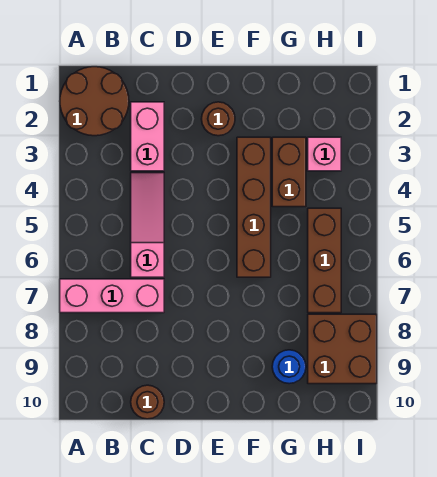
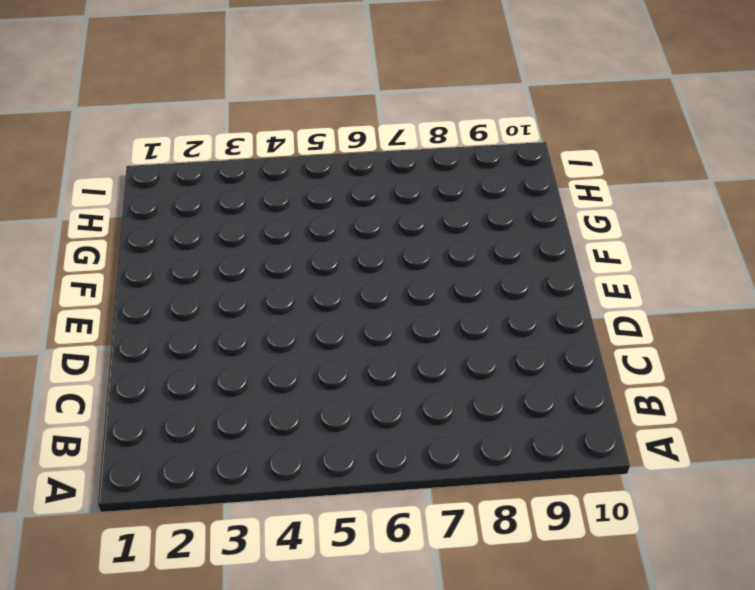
none -> brown 2x2 round brick [60,67,129,136]
none -> pink 1x3 brick [60,279,164,313]
none -> pink 1x2 brick [131,102,164,171]

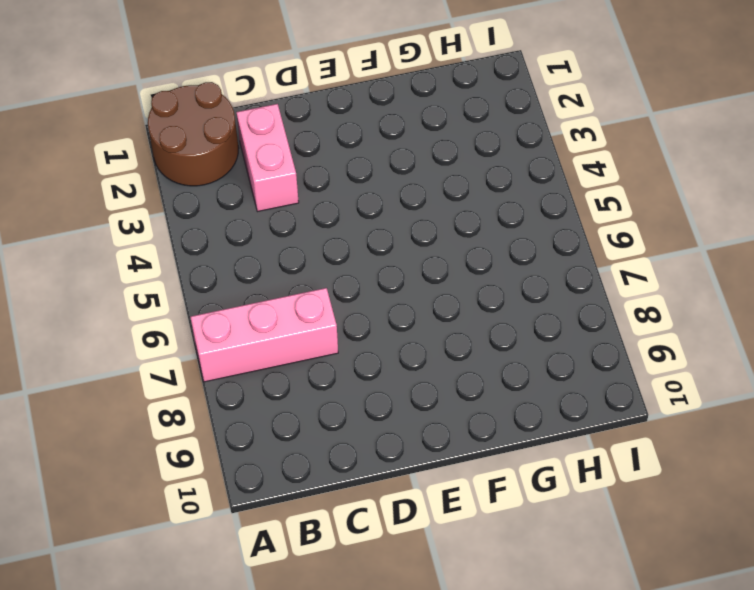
none -> pink 1x3 slope [131,173,164,277]
none -> brown 1x1 round brick [131,385,164,419]
none -> brown 1x1 round brick [202,102,235,136]

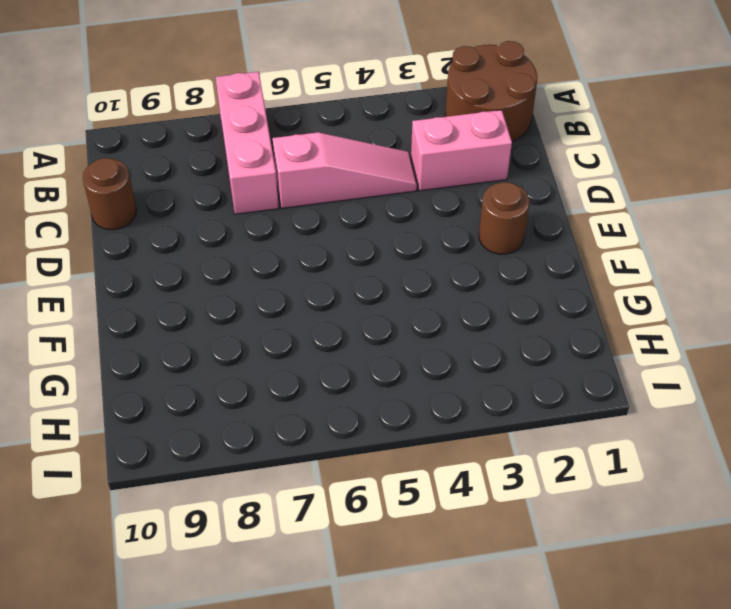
none -> brown 1x4 brick [237,137,271,277]
none -> brown 1x2 brick [272,137,306,207]
none -> blue 1x1 round brick [272,350,306,384]

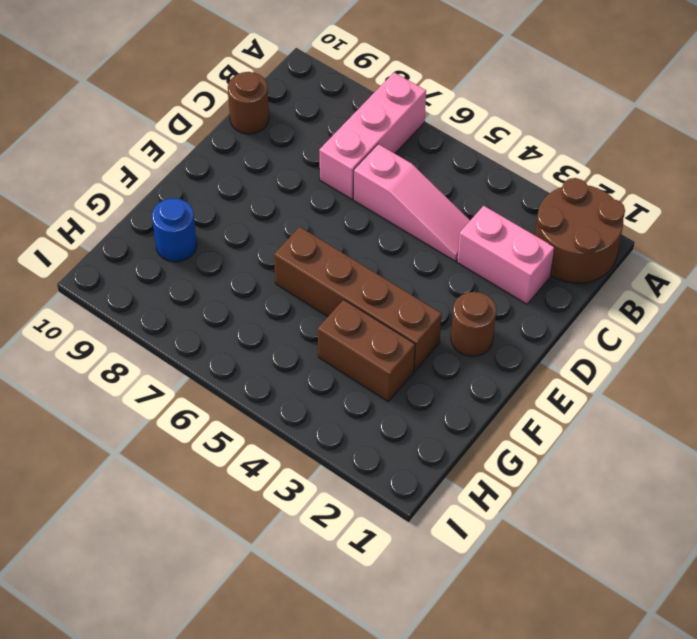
none -> pink 1x1 brick [308,137,341,171]
none -> brown 1x3 brick [308,208,341,313]
none -> brown 2x2 brick [308,314,377,384]

